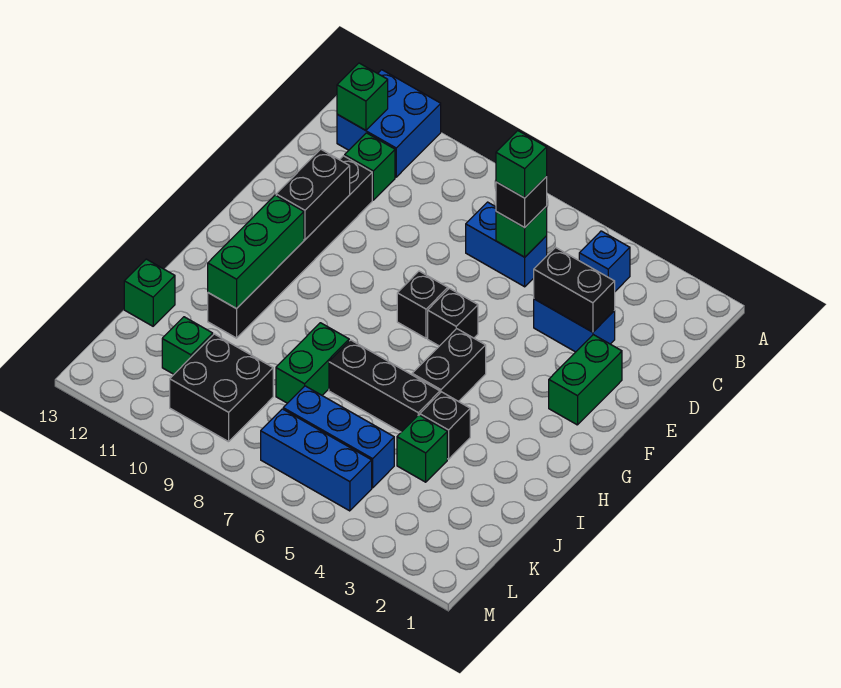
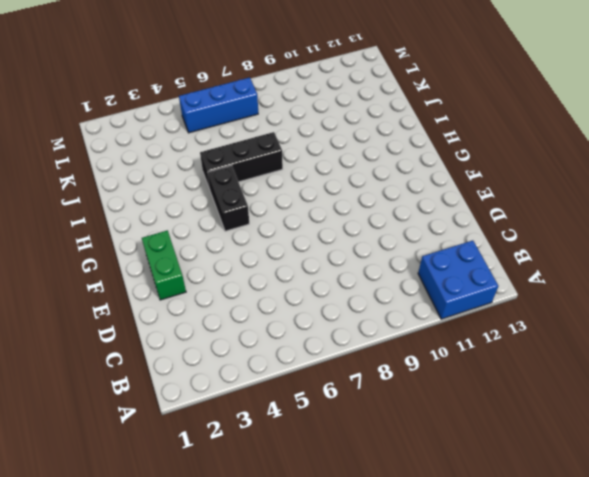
none -> blue 1x1 brick [579,231,630,291]
none -> blue 1x2 brick [466,202,547,287]
none -> green 1x1 brick [345,133,395,200]

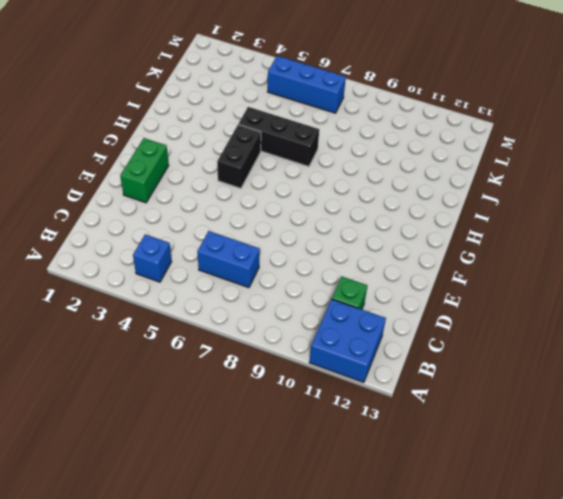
none -> blue 1x2 brick [534,299,615,352]
none -> black 1x6 brick [208,156,372,338]
none -> black 1x1 brick [428,288,478,346]

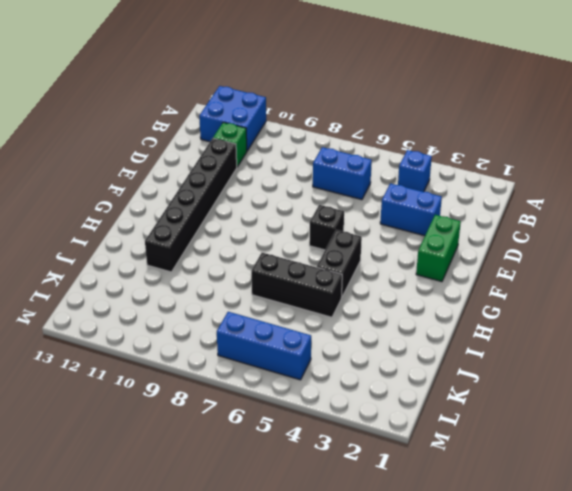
none -> black 1x1 brick [397,271,448,338]
none -> black 1x1 brick [420,392,470,459]
none -> green 1x2 brick [276,323,349,403]

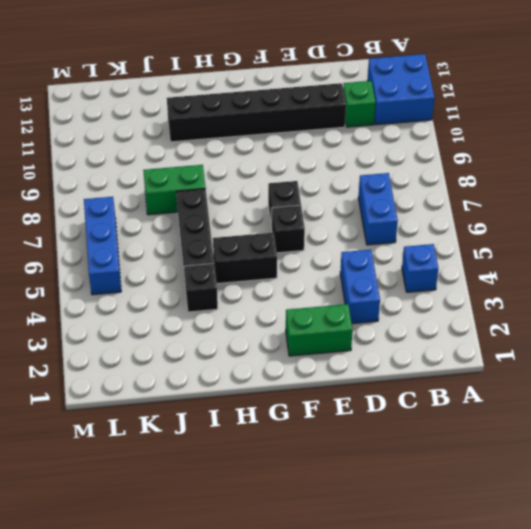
none -> green 1x1 brick [397,415,447,482]
none -> green 1x1 brick [124,259,175,326]
none -> blue 1x3 brick [283,386,394,488]

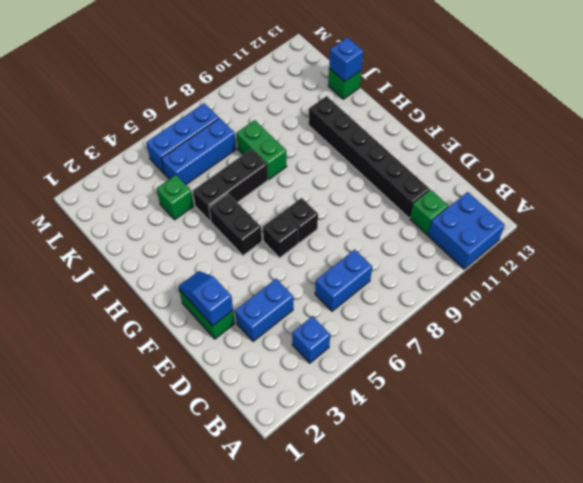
blue 1x2 slope [178,271,233,326] -> none
blue 1x1 brick [329,37,363,81] -> none
none -> black 1x1 brick [420,392,470,459]
none -> black 2x2 brick [170,334,273,442]
none -> green 1x1 brick [162,317,213,374]

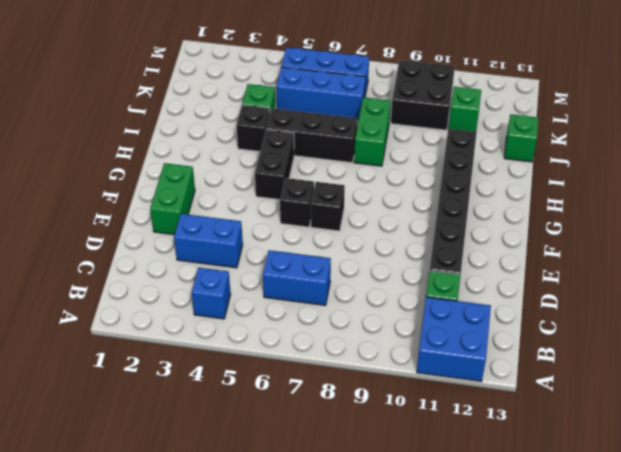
none -> green 1x1 brick [337,63,388,130]
none -> green 1x1 brick [496,206,547,257]
none -> black 1x2 brick [534,247,615,332]

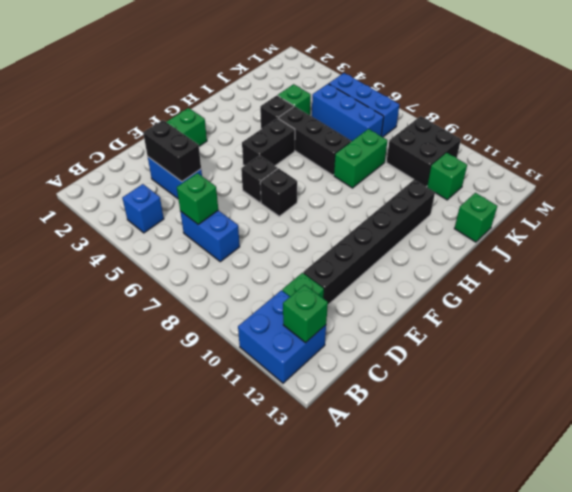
none -> black 1x2 brick [276,149,350,239]
none -> green 1x3 brick [208,195,304,309]
none -> black 1x1 brick [496,177,547,228]

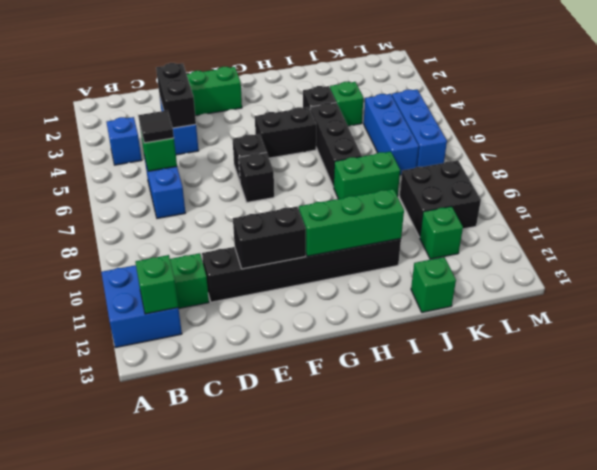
black 1x1 tile [138,110,174,143] -> black 1x1 brick [496,177,547,228]
none -> green 1x1 brick [496,131,547,198]

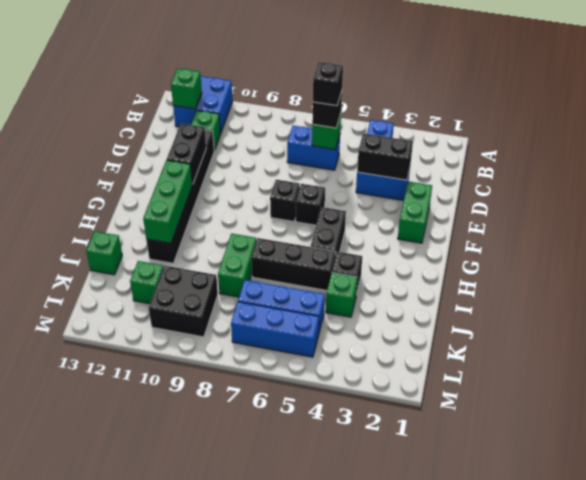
black 1x1 brick [313,62,343,106] -> green 1x1 brick [496,131,547,198]

